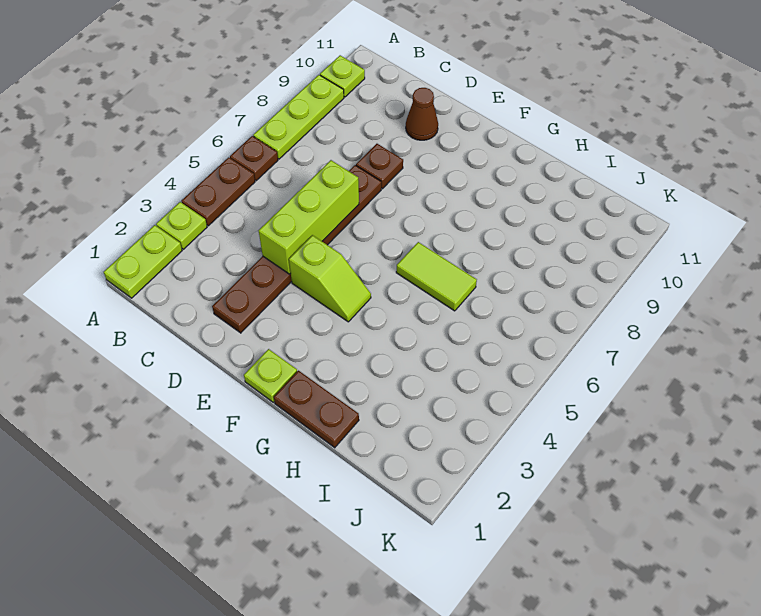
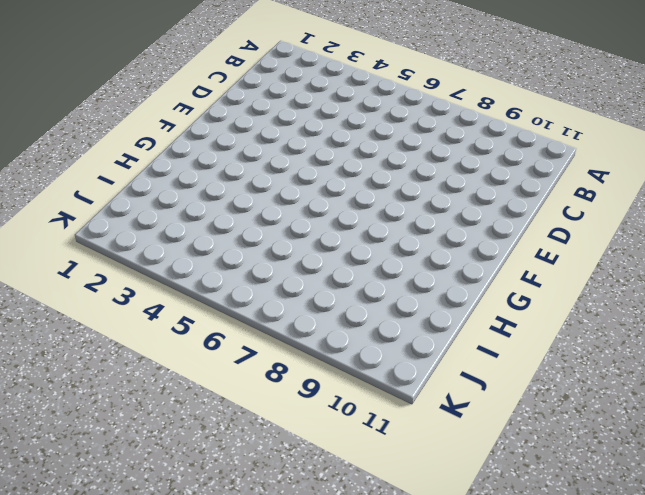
none -> lime 1x2 plate [104,225,182,298]
none -> lime 1x1 plate [156,202,207,249]
none -> brown 1x2 plate [181,157,255,226]

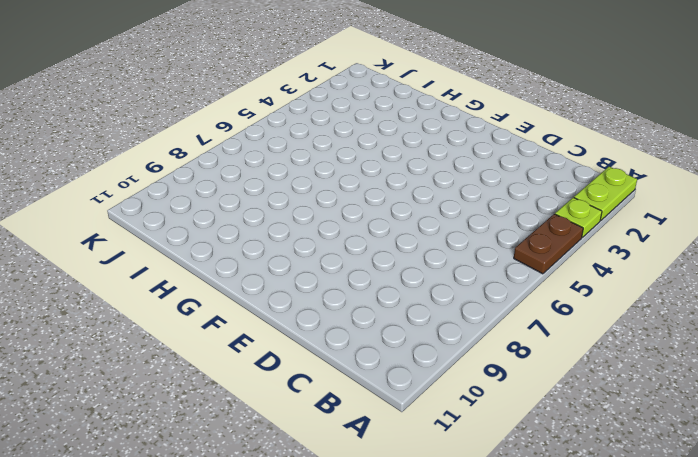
none -> brown 1x1 plate [230,136,278,181]
none -> lime 1x3 plate [253,75,344,159]
none -> lime 1x1 plate [320,55,365,97]

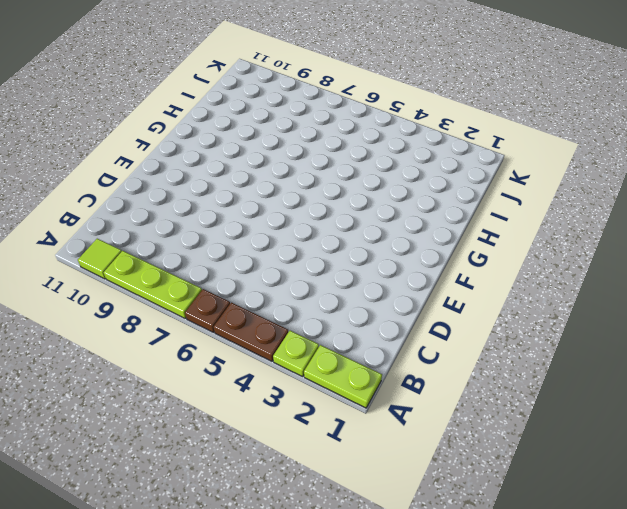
lime 1x1 tile [78,239,122,279] -> lime 1x1 plate [320,55,365,97]
none -> brown 1x6 plate [212,165,381,333]
none -> brown 1x1 plate [356,144,403,189]
none -> brown 1x1 cone [406,88,438,140]

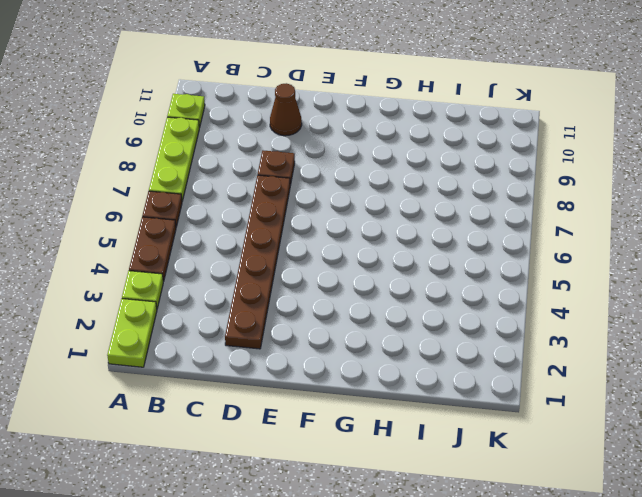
none -> lime 1x2 slope [289,235,371,322]
none -> lime 1x1 plate [244,349,297,402]
none -> brown 1x2 plate [274,371,359,448]

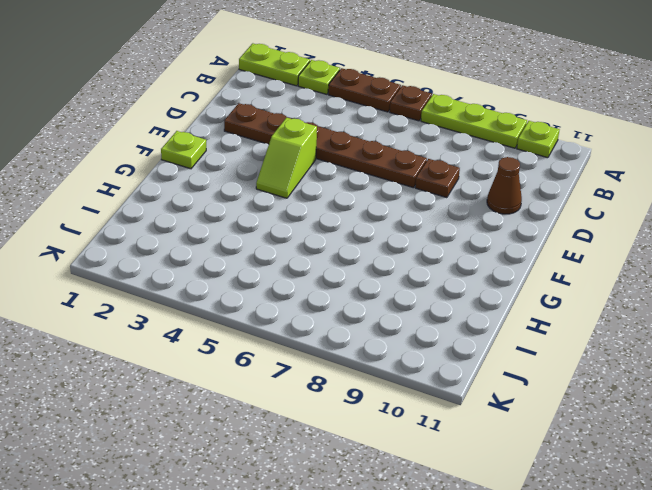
none -> brown 1x2 plate [274,371,359,448]
none -> lime 1x2 tile [396,242,477,311]
none -> lime 1x3 brick [259,160,359,274]

